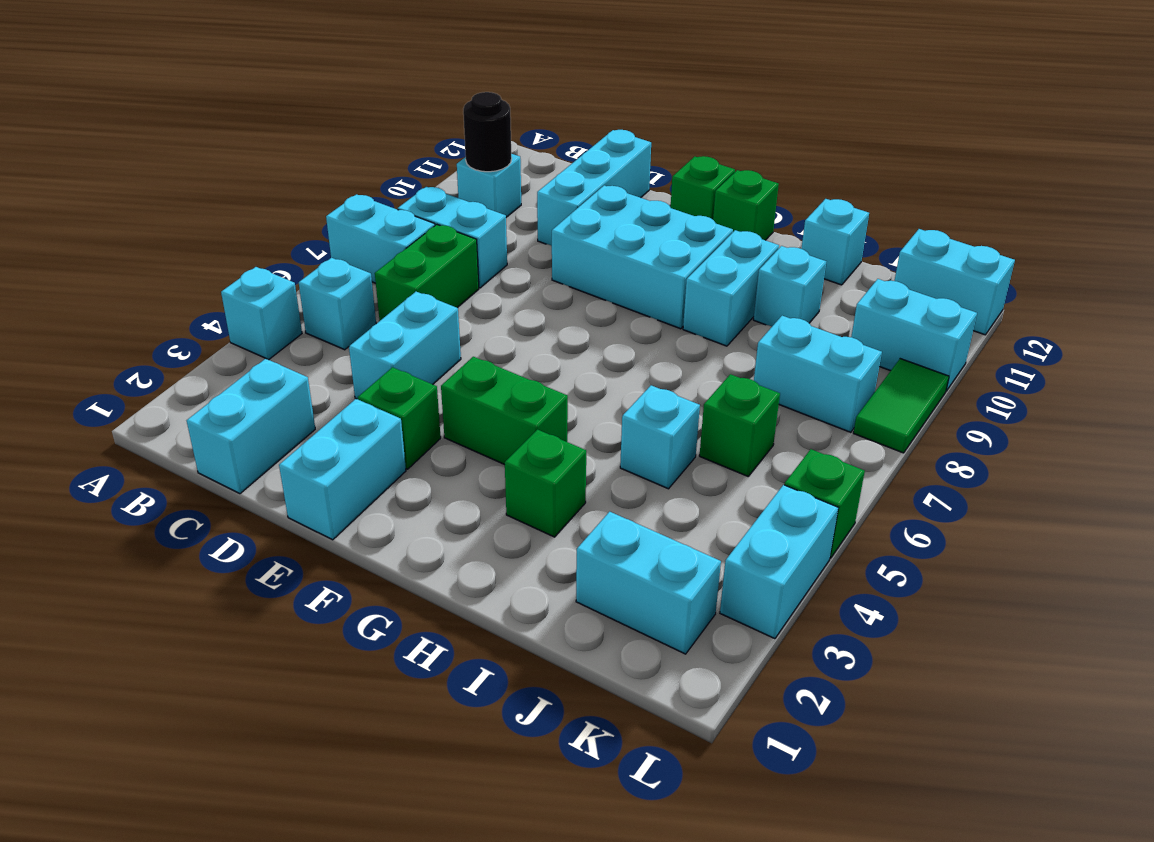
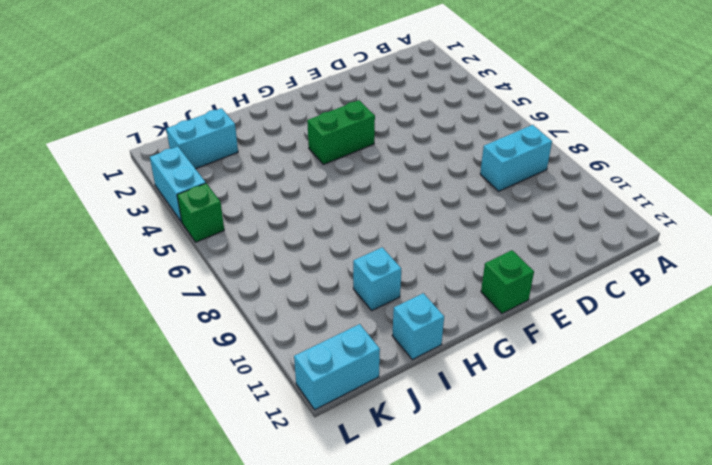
none -> cyan 1x1 brick [221,267,302,360]
none -> cyan 1x2 brick [326,194,435,283]
none -> cyan 1x1 brick [299,258,376,350]

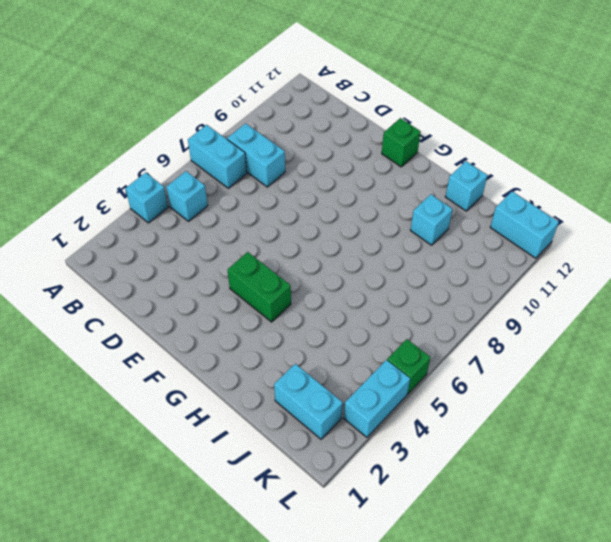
none -> cyan 1x1 brick [457,154,521,217]
none -> cyan 1x2 brick [187,358,315,494]
none -> green 1x2 brick [375,225,479,321]

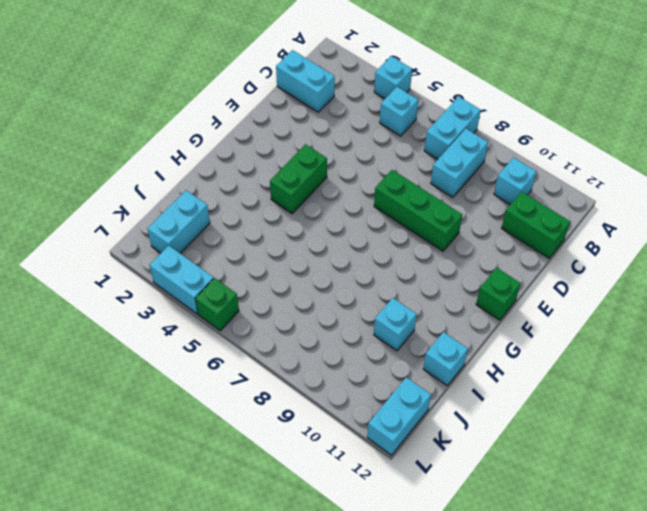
green 1x2 brick [502,192,570,258] -> green 1x2 brick moved to [375,225,479,321]
green 1x3 brick [374,170,462,251] -> cyan 2x3 brick [552,185,733,329]
none -> cyan 1x2 brick [349,292,461,399]
none -> cyan 1x3 brick [537,130,651,246]
none -> cyan 1x2 brick [279,399,406,540]

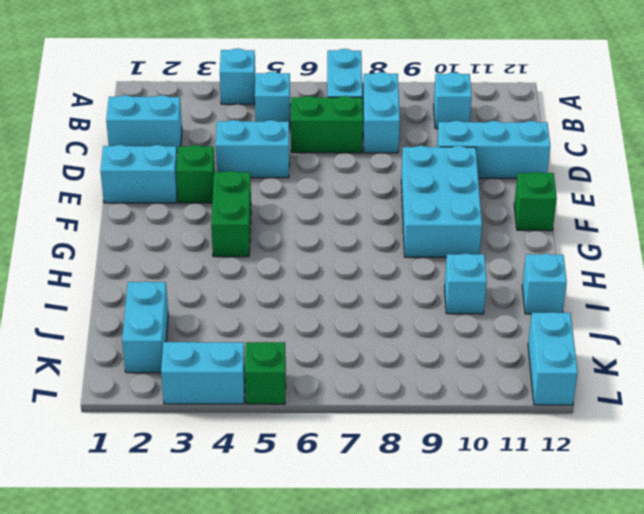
none -> green 1x1 brick [713,170,779,240]
none -> green 1x1 brick [505,430,586,537]
none -> cyan 1x2 brick [683,230,779,346]

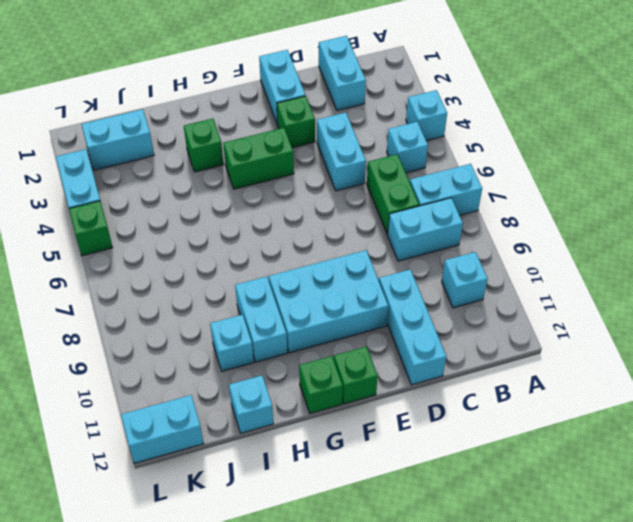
none -> cyan 1x1 brick [620,385,700,489]
none -> green 1x1 brick [700,374,780,476]
none -> cyan 1x2 brick [754,316,882,432]

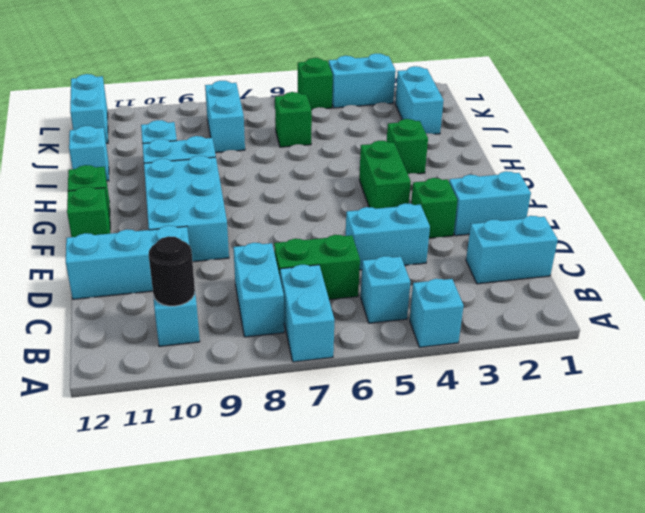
none -> cyan 1x1 brick [620,385,700,489]
none -> cyan 1x2 brick [851,279,977,391]
none -> green 1x2 tile [853,359,949,453]

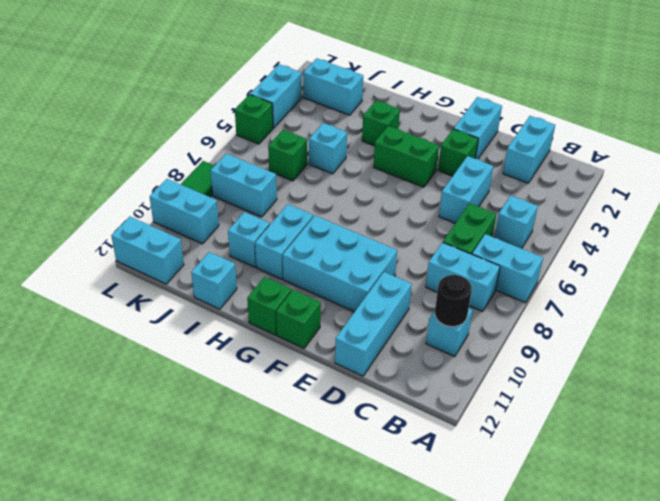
none -> cyan 1x1 brick [221,267,302,360]

